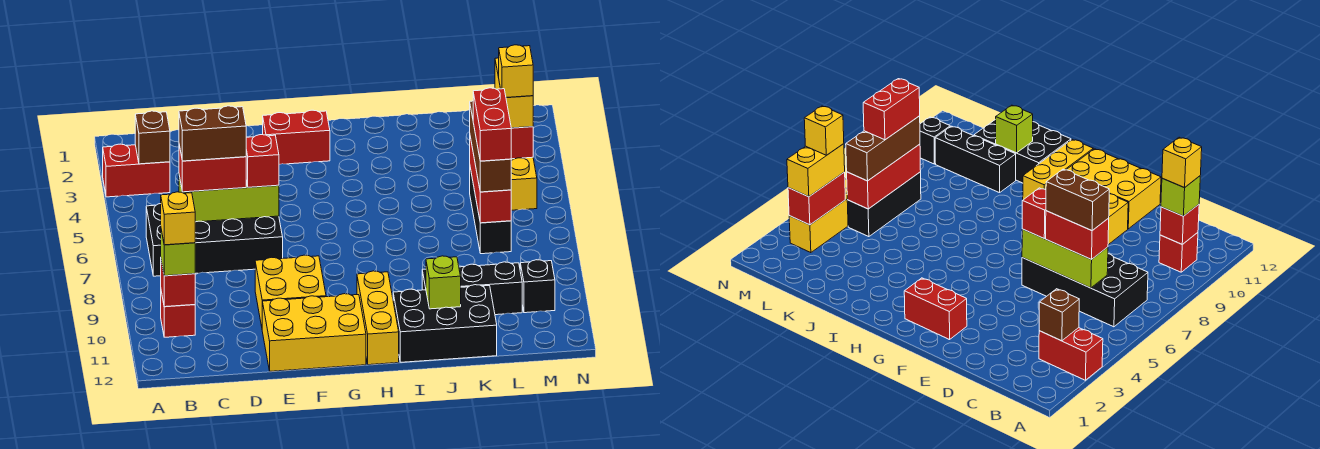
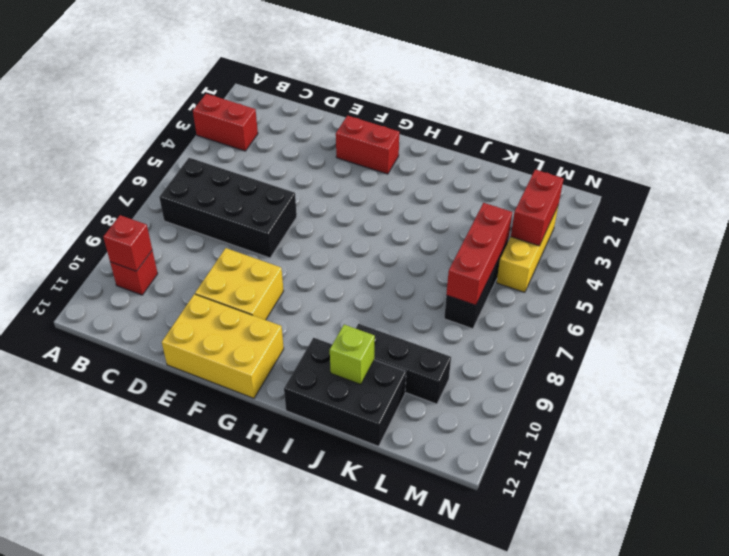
none -> yellow 1x3 brick [357,271,399,365]
none -> black 1x1 brick [520,260,555,313]
none -> brown 1x1 brick [135,111,170,164]

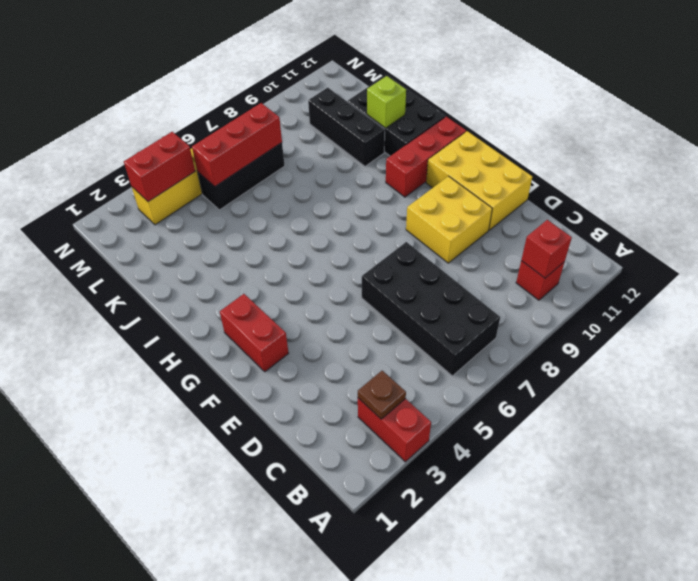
brown 1x1 plate [358,371,406,419] -> brown 1x1 brick [135,111,170,164]
red 1x3 brick [386,117,466,197] -> yellow 1x3 brick [357,271,399,365]
none -> black 1x1 brick [520,260,555,313]
none -> lime 1x3 brick [179,176,279,222]
none -> lime 1x1 brick [161,230,195,276]

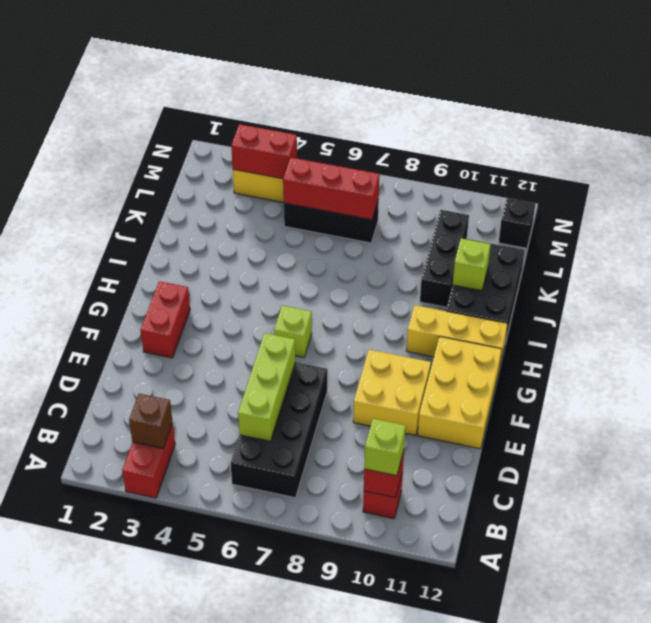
lime 1x1 brick [274,306,312,358] -> none
black 1x1 brick [499,198,535,248] -> black 1x1 brick moved to [520,260,555,313]
none -> red 1x2 brick [179,145,246,192]
none -> red 1x1 brick [246,135,279,187]
none -> brown 1x3 brick [470,101,511,192]

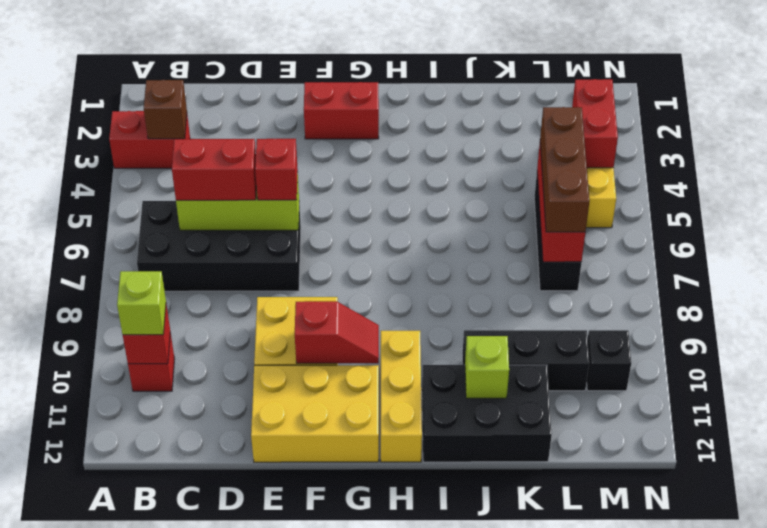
red 1x2 slope [295,301,379,364] -> none
none -> yellow 1x2 brick [495,58,533,128]
none -> yellow 1x1 brick [161,192,195,245]
none -> brown 1x2 brick [179,106,246,161]

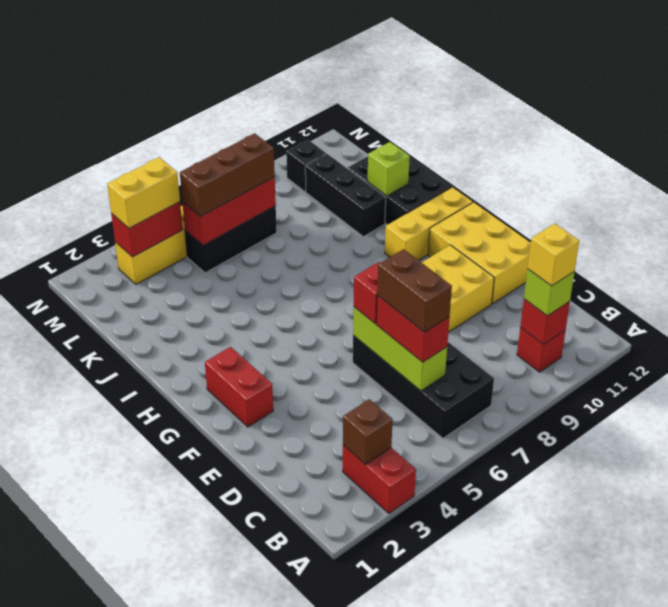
none -> red 1x2 brick [473,88,511,161]
none -> yellow 1x1 brick [499,45,533,98]

